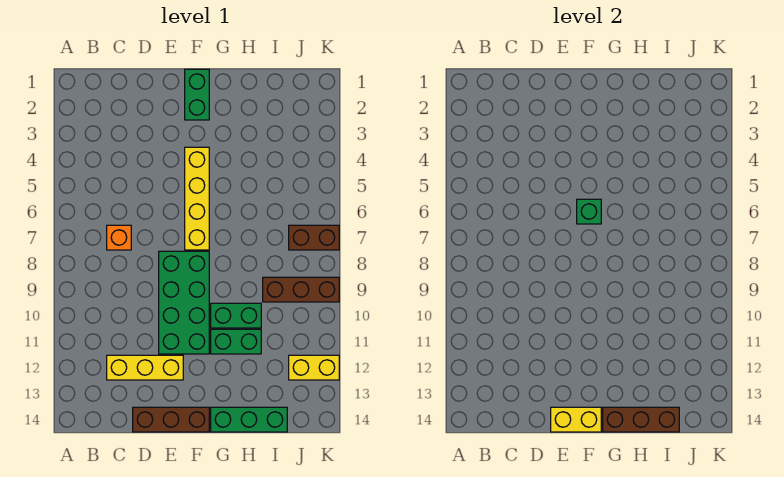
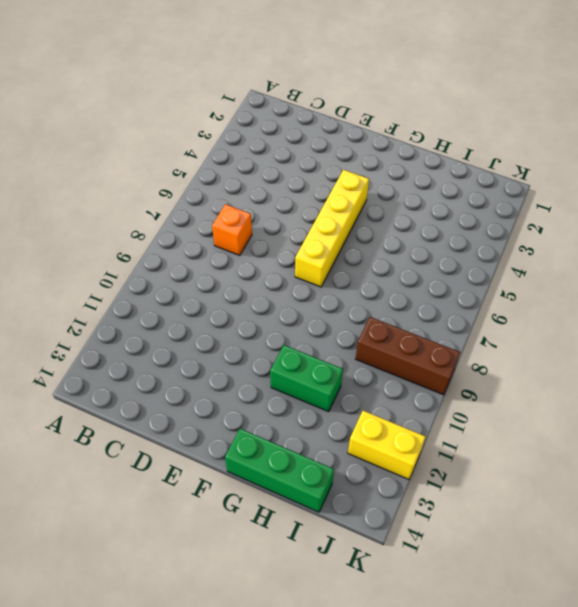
none -> yellow 1x3 brick [107,355,183,380]
none -> brown 1x3 brick [133,407,209,432]
none -> green 2x4 brick [159,251,209,354]

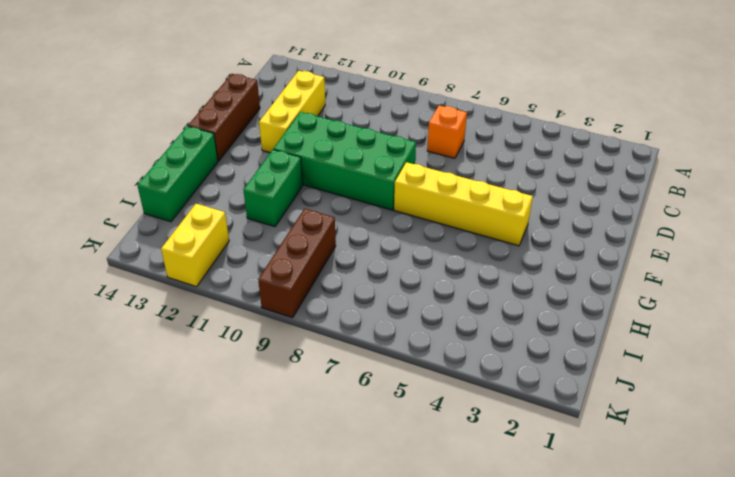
none -> green 1x2 brick [185,69,209,120]
none -> green 1x2 brick [211,303,261,328]
none -> brown 1x2 brick [289,225,339,250]

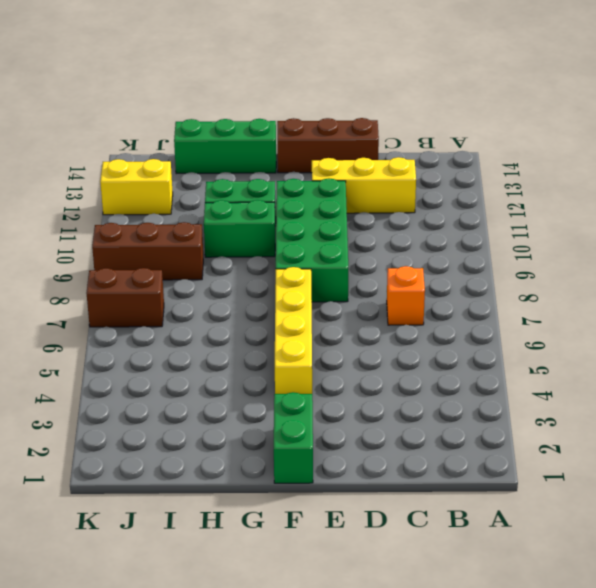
none -> yellow 1x2 brick [551,407,601,432]
none -> green 1x1 brick [577,199,601,224]
none -> brown 1x3 brick [603,407,679,432]

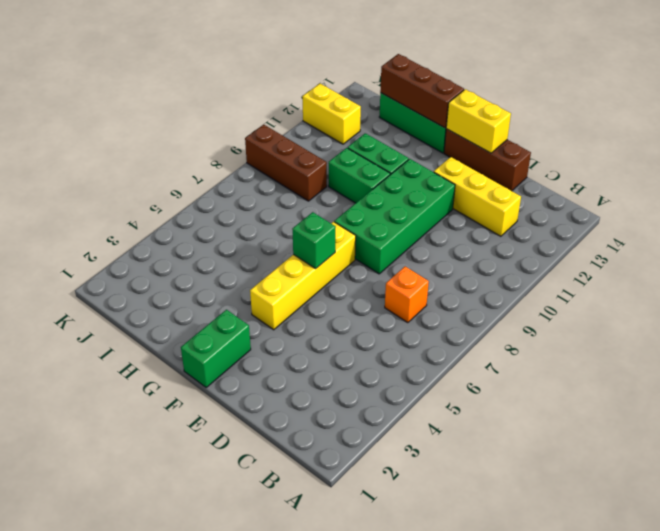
none -> brown 1x2 brick [289,225,339,250]

